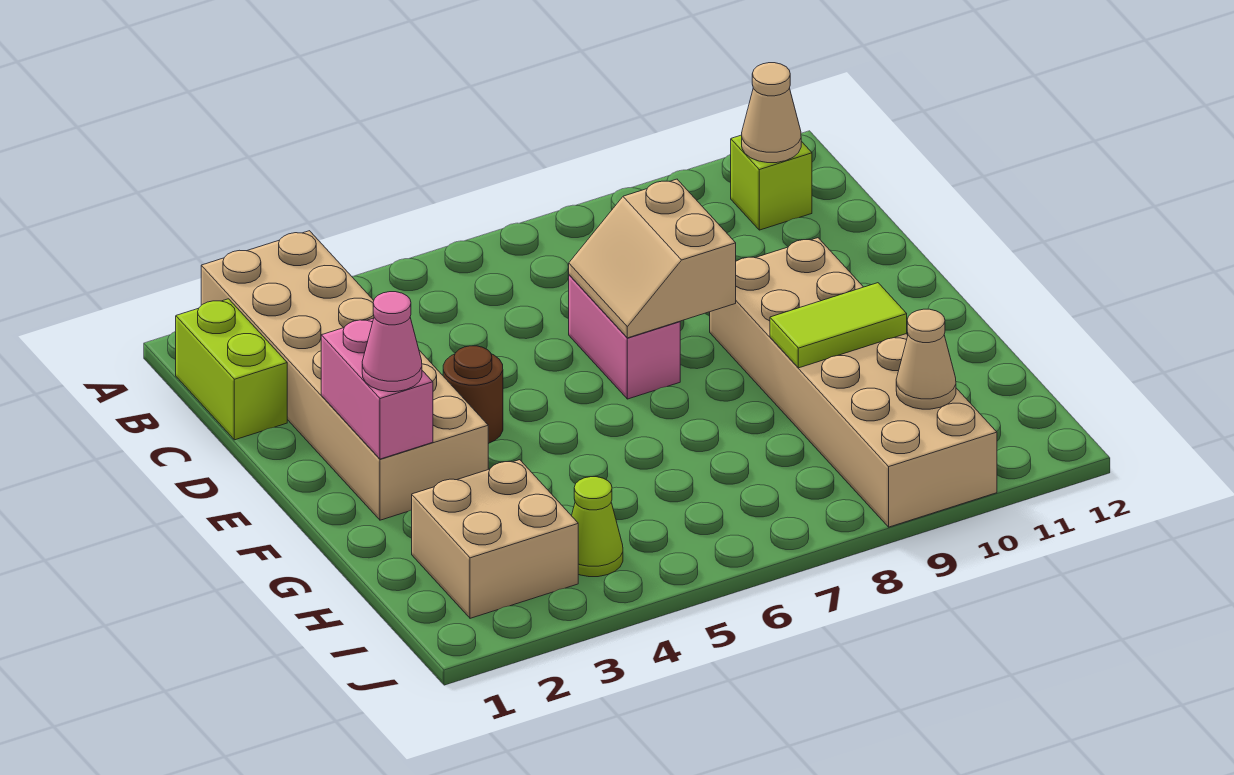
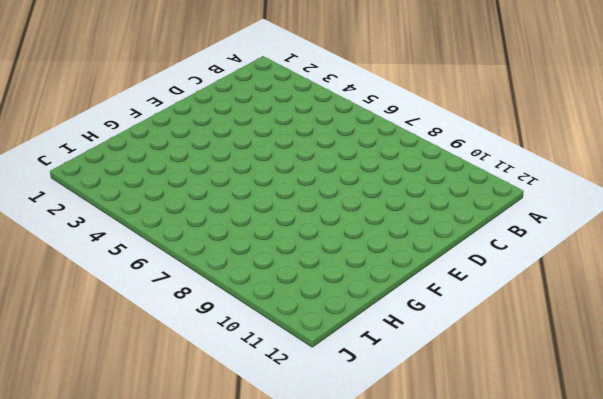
none -> tan 2x6 brick [201,231,488,520]
none -> lime 1x2 brick [176,299,287,440]
none -> lime 1x1 brick [731,135,812,230]

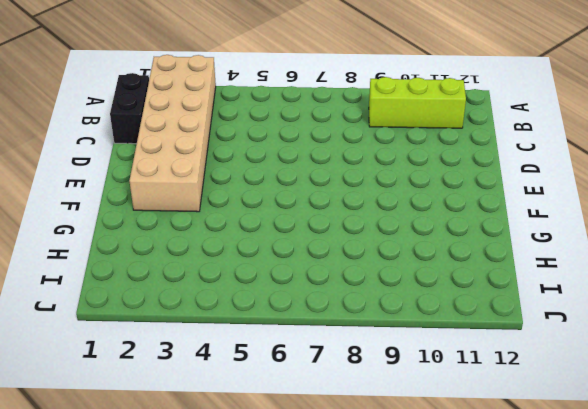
black 1x2 brick [110,73,149,144] -> lime 1x2 brick [176,299,287,440]
lime 1x3 brick [369,77,466,128] -> lime 1x1 brick [731,135,812,230]
none -> pink 1x2 brick [569,275,680,399]
none -> brown 1x1 round brick [443,346,503,443]
none -> tan 2x6 brick [710,238,997,527]

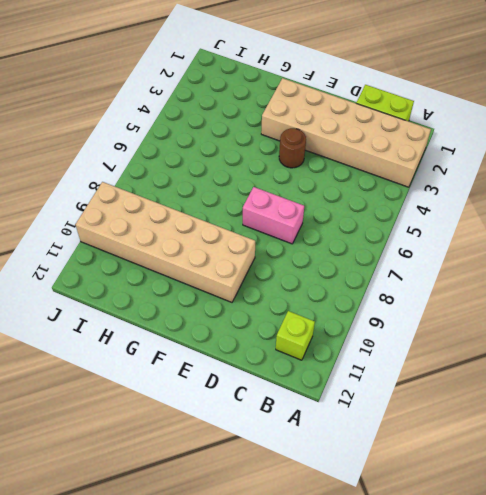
none -> tan 2x2 brick [412,460,578,618]
none -> lime 1x1 cone [571,477,623,577]
none -> tan 1x1 cone [742,63,801,163]

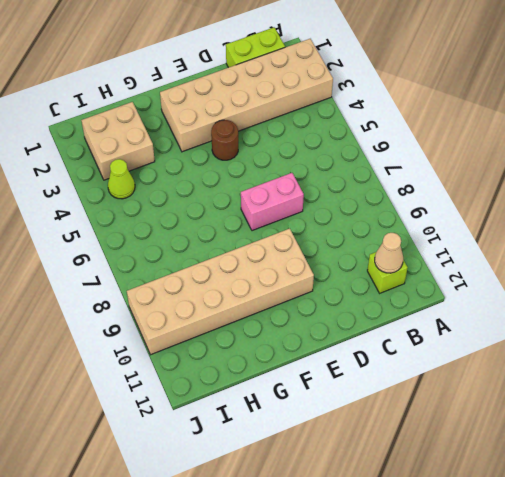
none -> tan 2x2 slope [569,179,736,338]
none -> pink 1x2 brick [321,318,433,459]
none -> lime 1x2 tile [770,283,907,368]

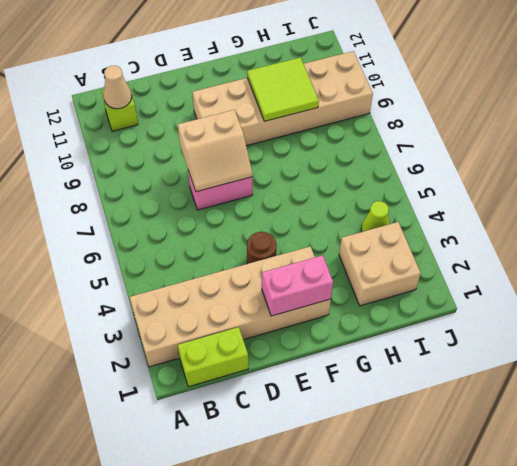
lime 2x2 tile [247,57,319,121] -> lime 1x2 tile [770,283,907,368]
none -> tan 1x1 cone [896,309,956,409]
none -> pink 1x1 cone [362,292,422,392]

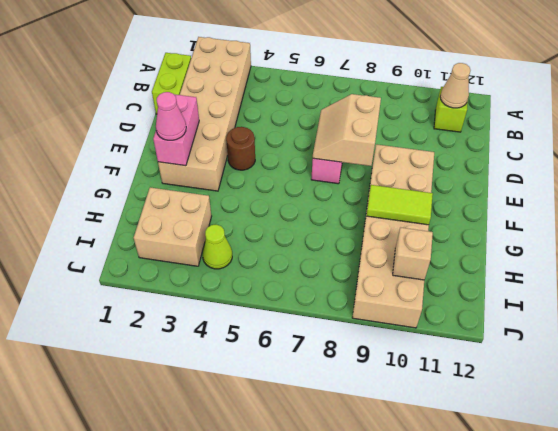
tan 1x1 brick [393,227,433,280] -> tan 1x1 cone [896,309,956,409]

